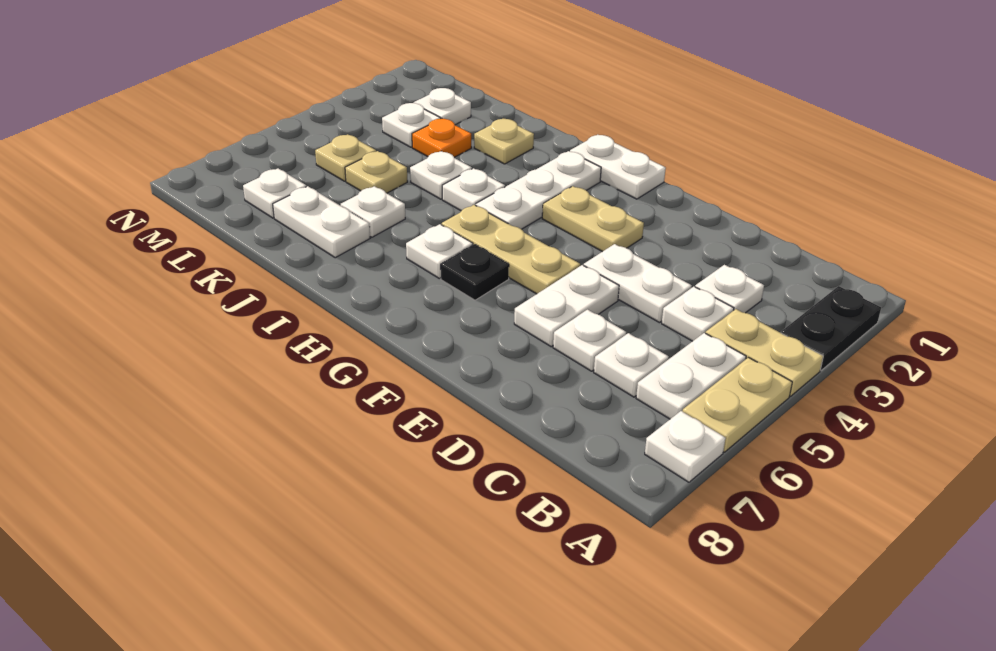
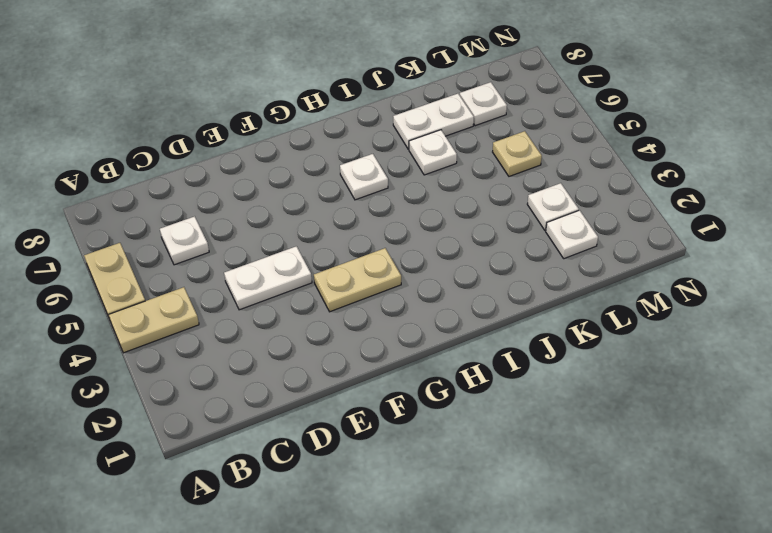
none -> black 1x2 plate [781,286,881,370]
none -> white 1x1 plate [645,411,726,482]
none -> white 1x2 plate [636,333,746,419]

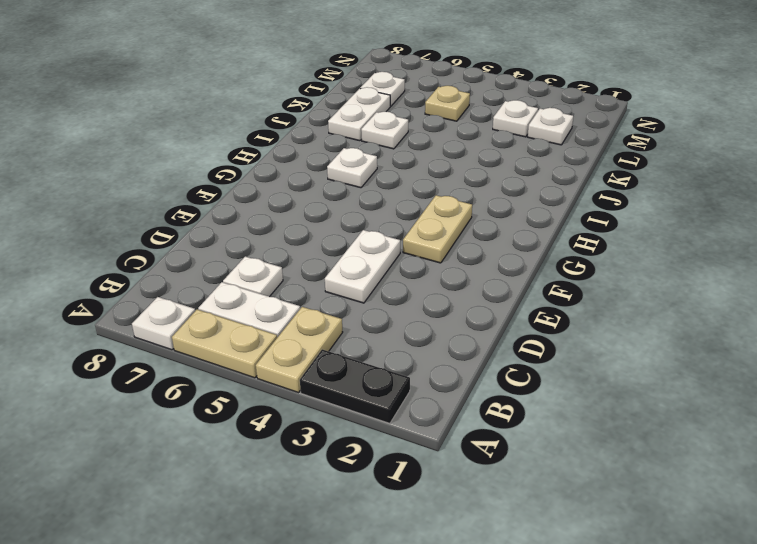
none -> white 1x1 plate [695,265,764,313]
none -> white 1x1 plate [662,287,734,341]
none -> white 1x1 plate [553,310,626,371]

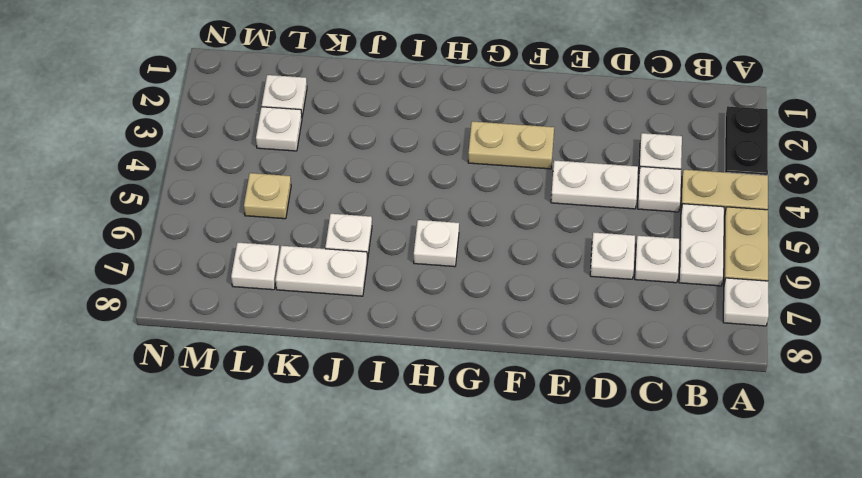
none -> white 1x2 plate [514,265,619,347]
none -> tan 1x3 plate [442,205,580,294]
none -> white 1x2 plate [570,135,666,199]

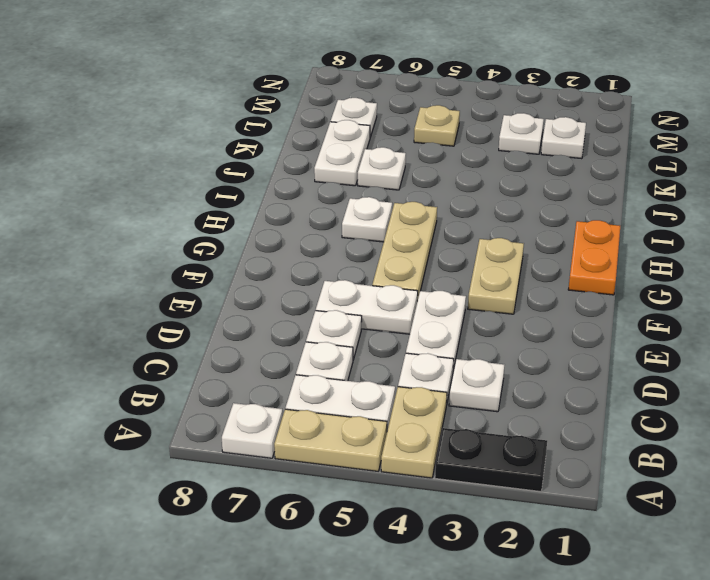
orange 1x2 plate [568,220,620,295] -> white 1x2 plate [570,135,666,199]
none -> black 1x1 plate [441,244,509,300]
none -> white 1x3 plate [476,151,601,229]
none -> white 1x1 plate [442,168,505,211]

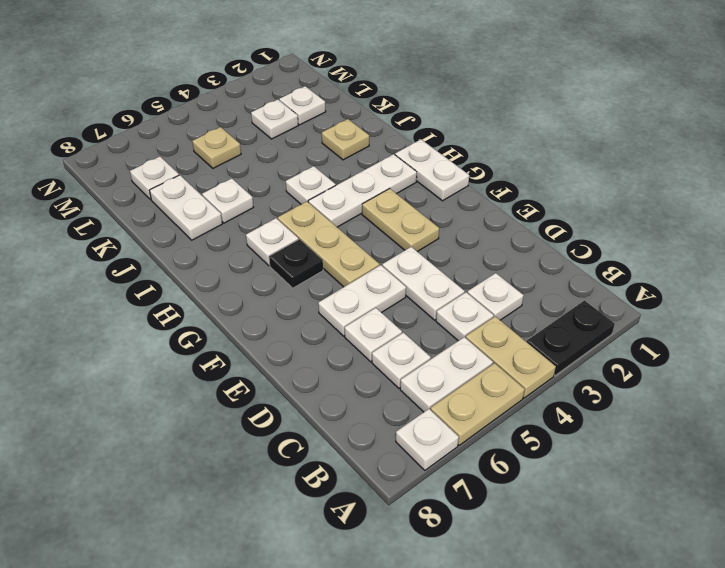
none -> white 1x1 plate [410,151,472,199]
none -> orange 1x1 plate [412,119,471,157]
none -> tan 1x1 plate [345,151,407,193]

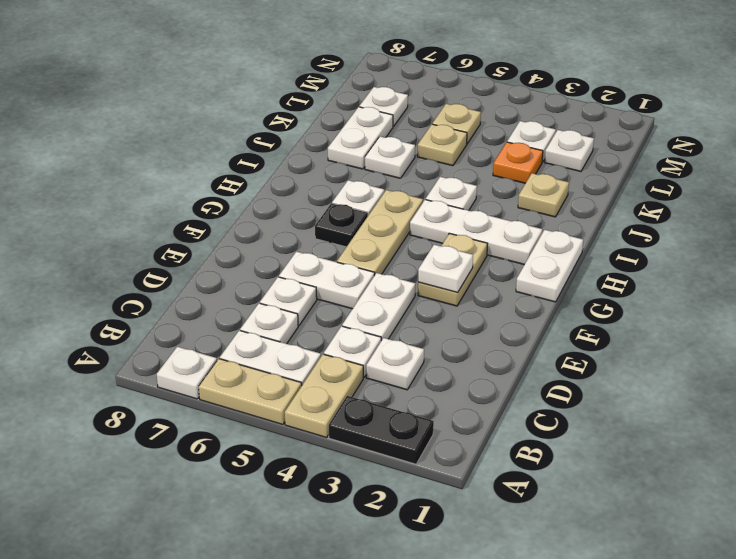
white 1x1 plate [418,245,473,292] -> white 1x1 plate moved to [410,151,472,199]

